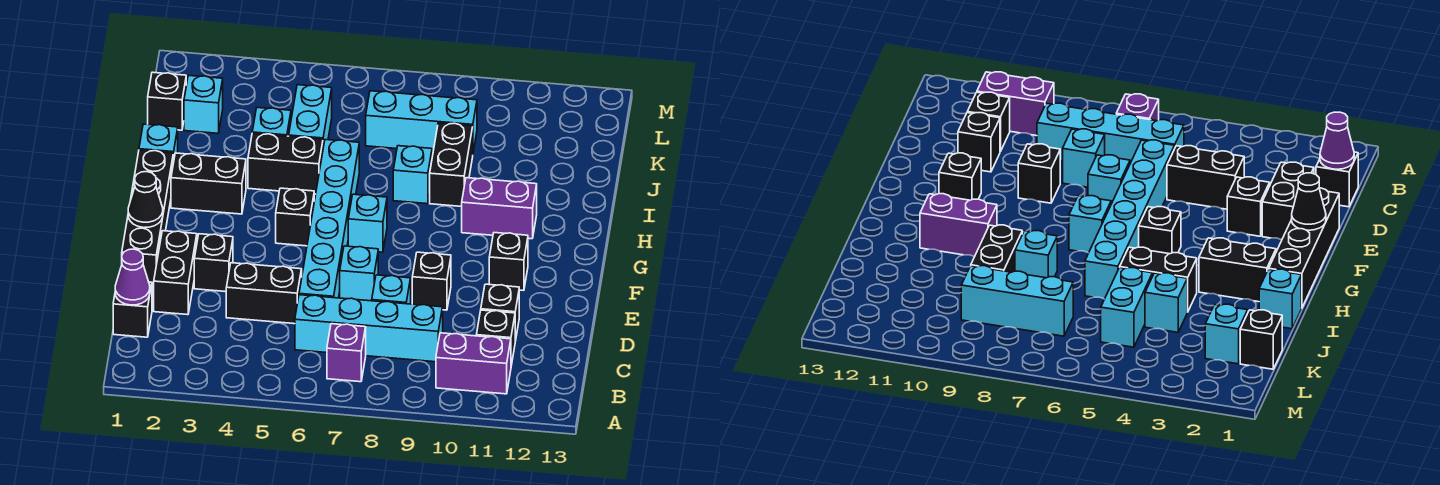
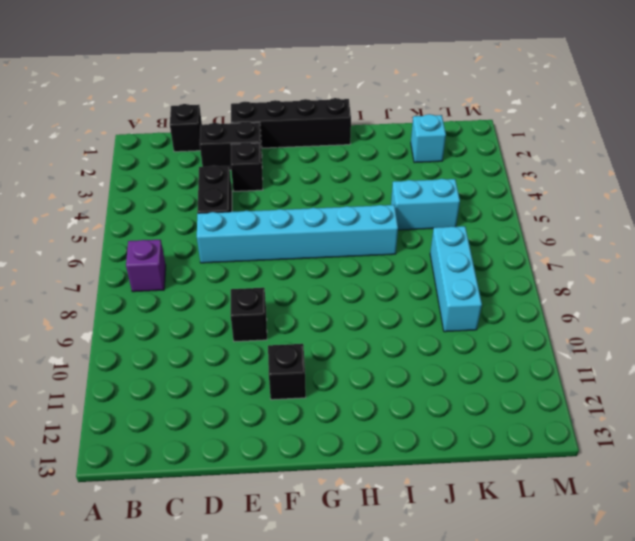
none -> purple 1x2 brick [436,333,511,394]
none -> cyan 1x4 brick [295,295,443,362]
none -> black 1x1 brick [476,310,515,366]
none -> cyan 1x1 brick [372,275,411,304]

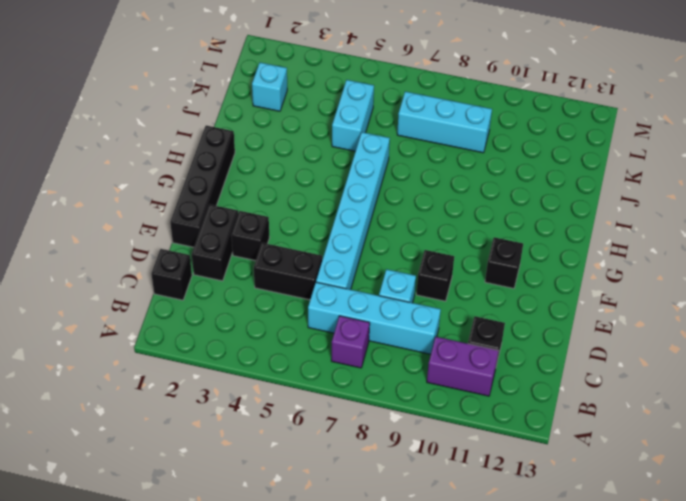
none -> black 1x1 brick [481,284,519,341]
none -> cyan 1x1 brick [340,246,378,301]
none -> black 1x1 brick [276,188,314,246]
none -> cyan 1x1 brick [348,194,387,252]

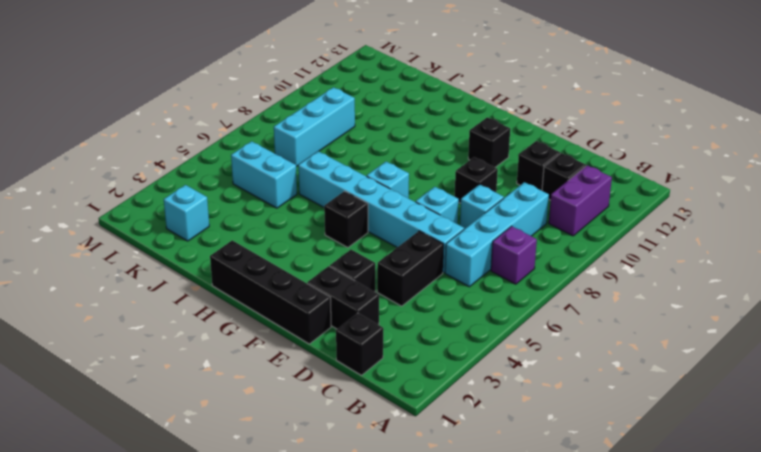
none -> black 1x2 brick [171,153,246,214]
none -> purple 1x2 brick [462,178,537,239]
none -> cyan 1x1 brick [139,124,178,163]
none -> black 1x2 brick [248,133,323,194]

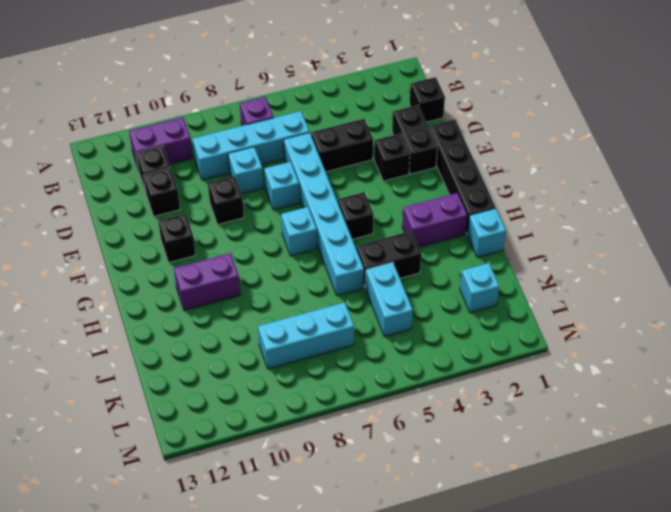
purple 1x2 brick [402,193,468,247] -> black 1x2 brick [171,153,246,214]
none -> cyan 1x1 brick [393,146,432,204]
none -> black 1x2 brick [430,123,473,207]
none -> cyan 1x1 brick [252,108,291,136]
none -> black 1x1 brick [148,72,186,130]

